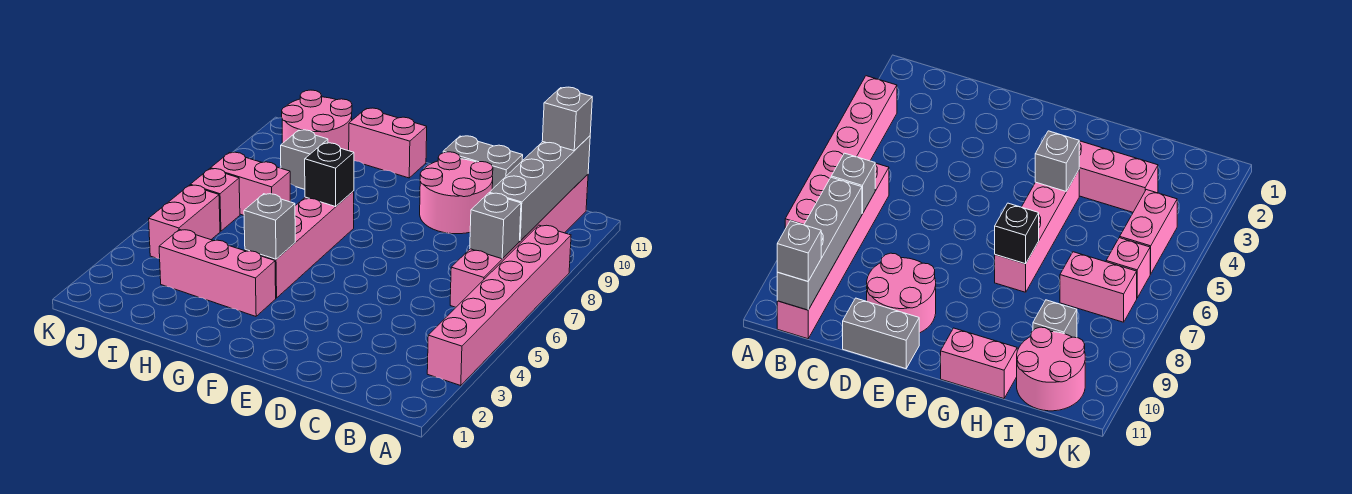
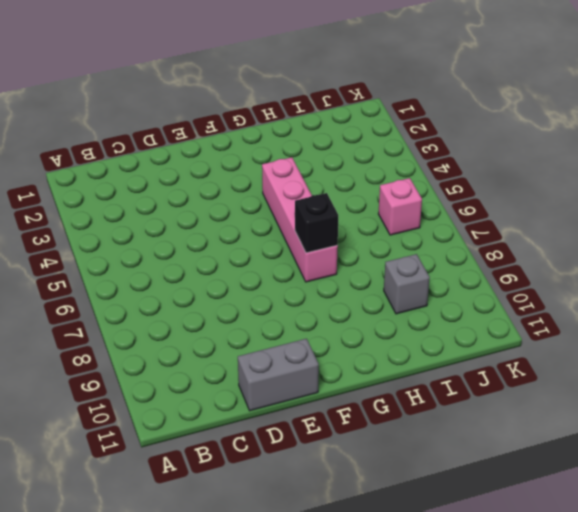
none -> pink 1x6 brick [427,225,571,386]
none -> pink 1x6 brick [450,174,588,307]
none -> pink 2x2 round brick [420,152,493,234]

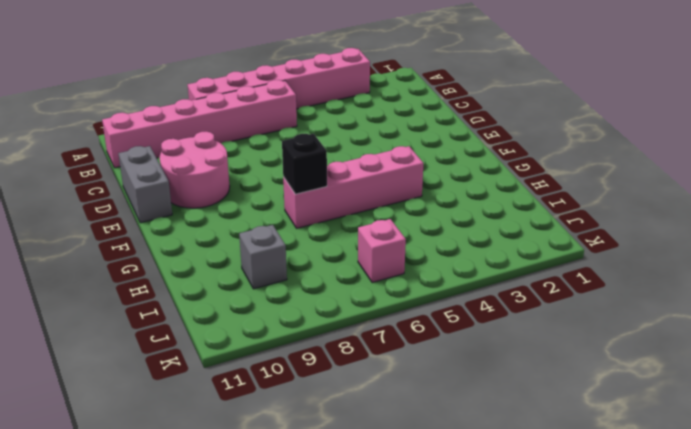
none -> pink 1x3 brick [159,230,276,316]
none -> pink 1x2 brick [349,108,427,178]
none -> pink 1x2 brick [210,152,290,215]

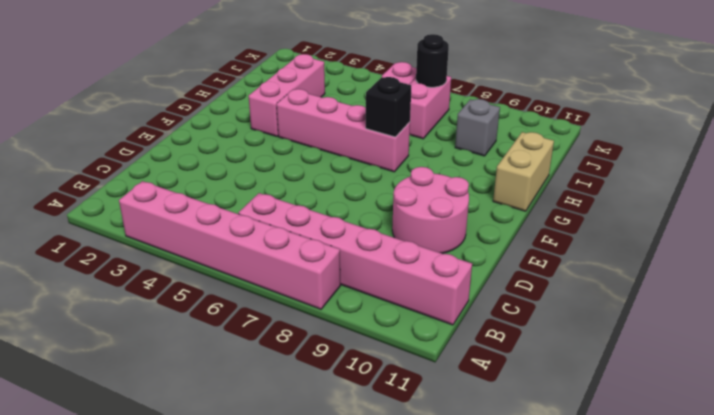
tan 1x2 brick [493,132,554,211] -> pink 1x2 brick [349,108,427,178]
black 1x1 round brick [416,34,449,87] -> none
none -> grey 1x2 brick [443,136,523,189]
none -> pink 2x2 round brick [282,90,352,151]
none -> pink 1x2 brick [149,185,220,259]

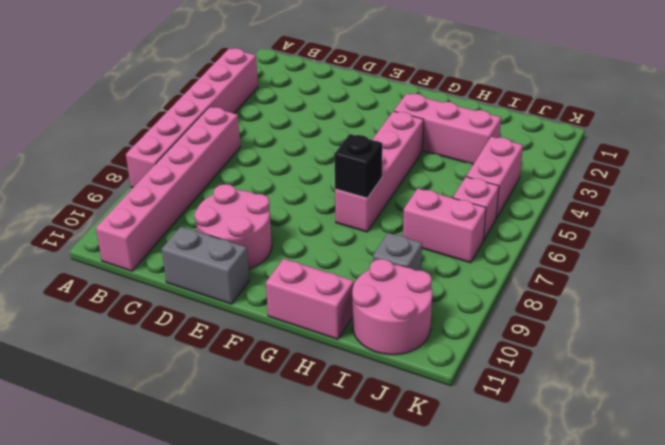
none -> grey 1x1 brick [470,193,521,259]
none -> grey 1x4 brick [489,136,590,241]
none -> grey 1x1 brick [244,194,295,259]

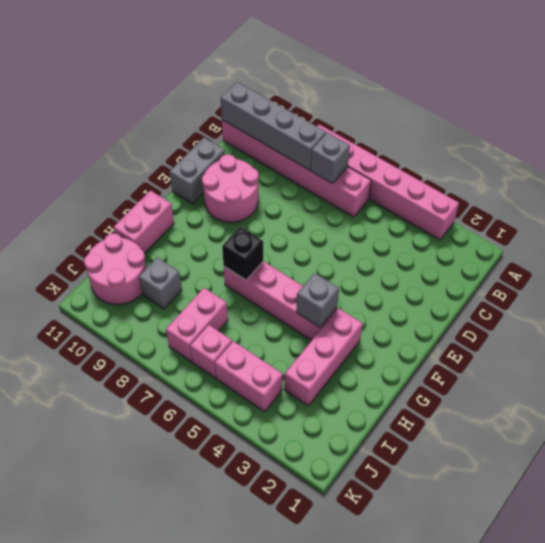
none -> grey 1x1 brick [542,87,592,151]

